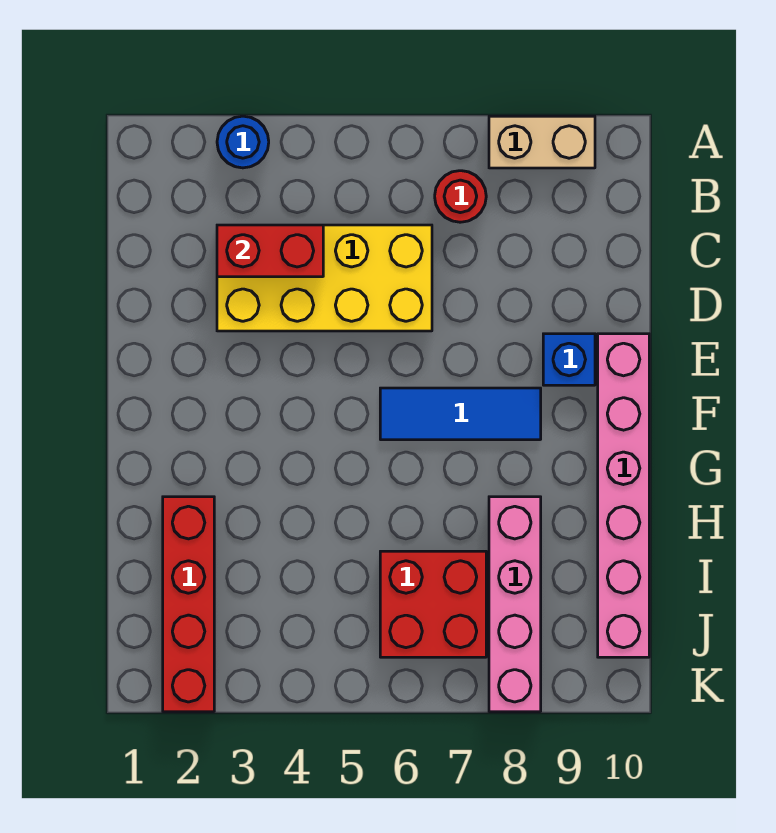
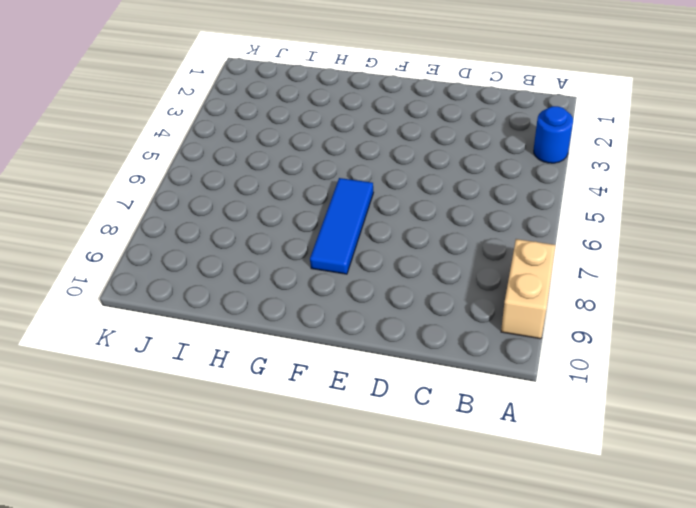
none -> red 1x1 round brick [435,171,486,222]
none -> yellow 2x4 brick [217,225,432,331]

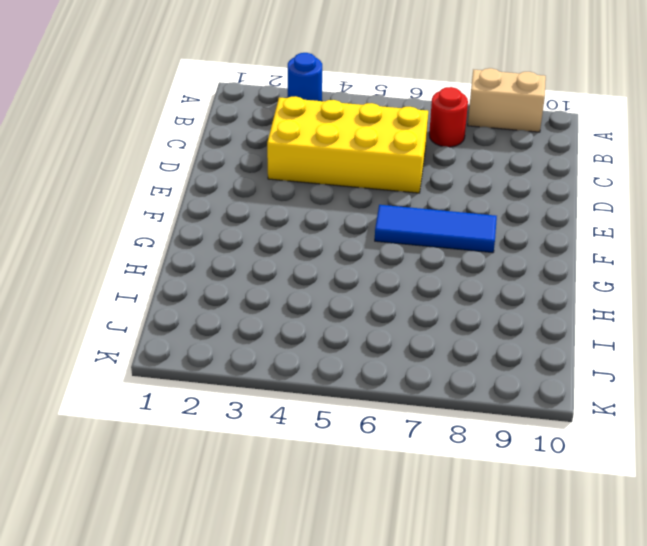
none -> blue 1x1 brick [543,334,595,385]
none -> pink 1x6 brick [598,334,649,657]

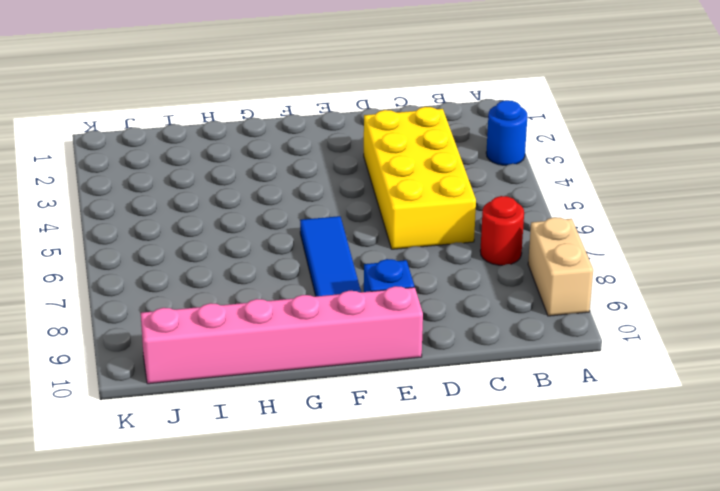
none -> red 1x4 brick [163,497,214,712]
none -> pink 1x4 brick [489,497,541,712]

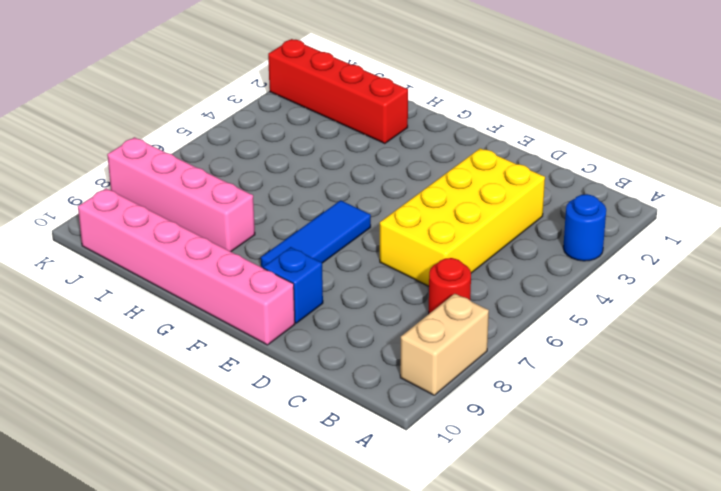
none -> red 2x2 brick [380,551,486,657]
none -> red 1x2 brick [217,225,323,277]

